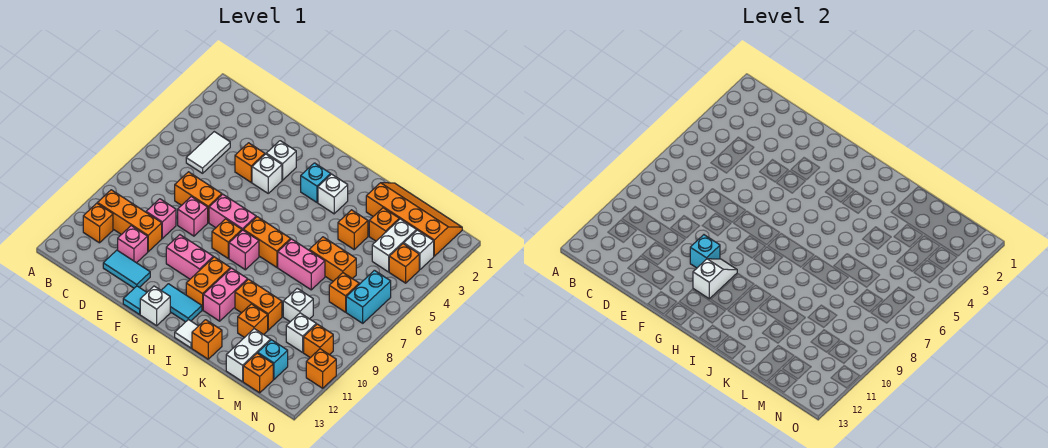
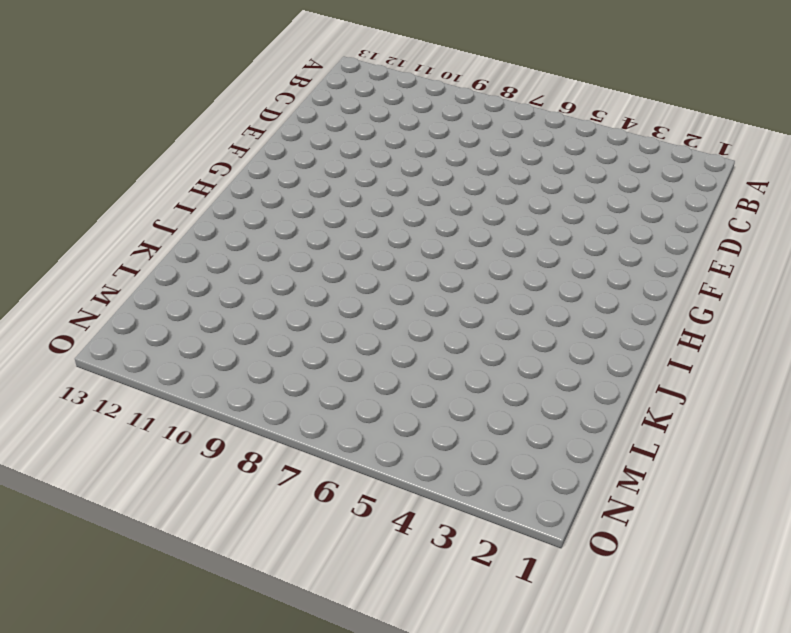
none -> orange 1x3 brick [98,190,162,252]
none -> orange 1x1 brick [83,203,113,243]
none -> white 1x2 tile [186,132,230,173]
none -> orange 1x2 brick [175,172,222,223]

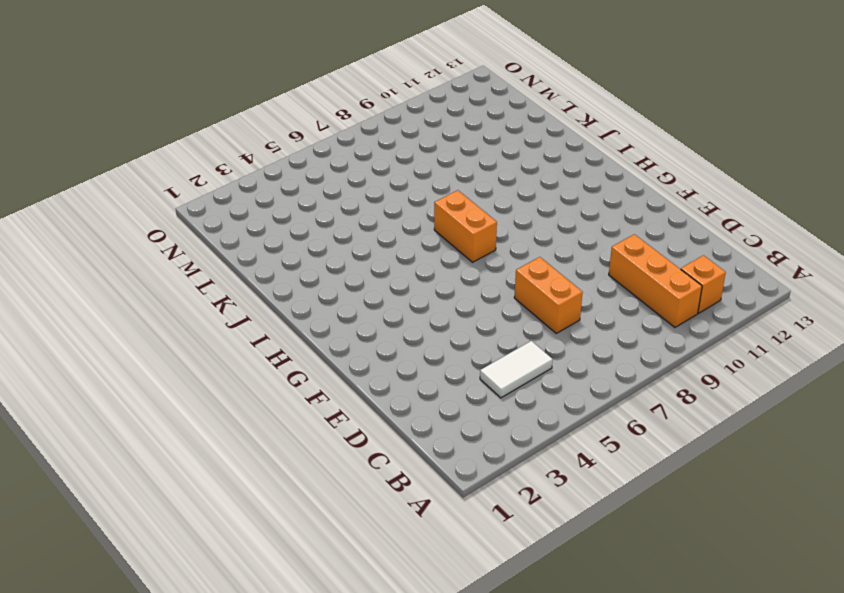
none -> pink 1x1 brick [146,199,176,238]
none -> pink 1x1 brick [118,226,148,263]
none -> cyan 1x2 tile [103,250,150,288]
none -> orange 1x1 brick [235,143,265,182]

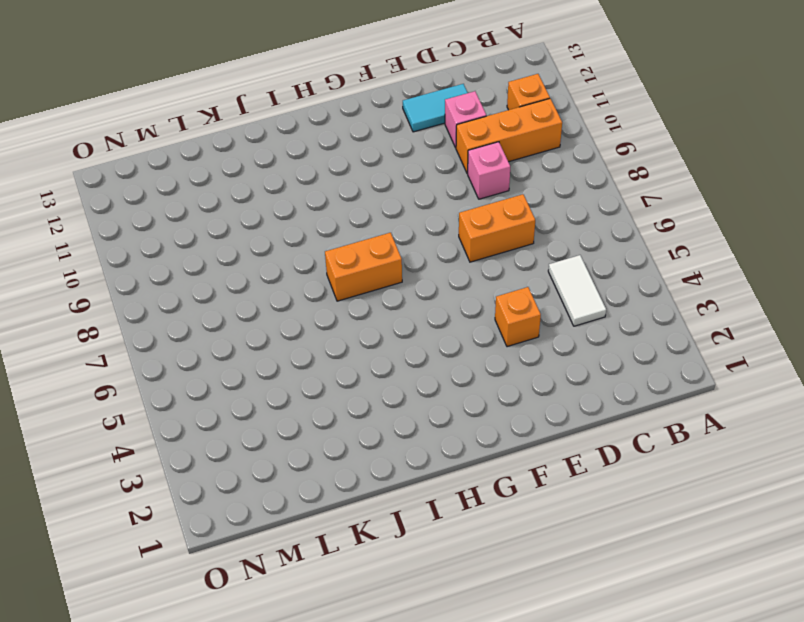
none -> pink 1x1 brick [178,197,208,236]
none -> white 1x1 brick [266,141,296,180]
none -> white 1x1 brick [252,154,282,193]
none -> pink 1x2 brick [209,194,256,230]

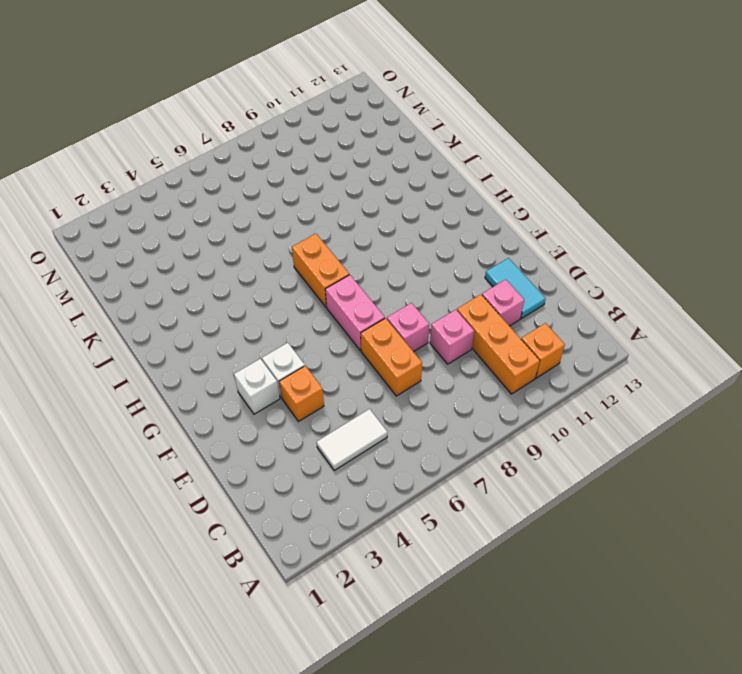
none -> pink 1x2 brick [166,235,213,279]
none -> cyan 1x1 tile [123,286,147,314]
none -> orange 1x1 brick [212,219,242,258]
none -> cyan 1x2 tile [161,284,202,322]

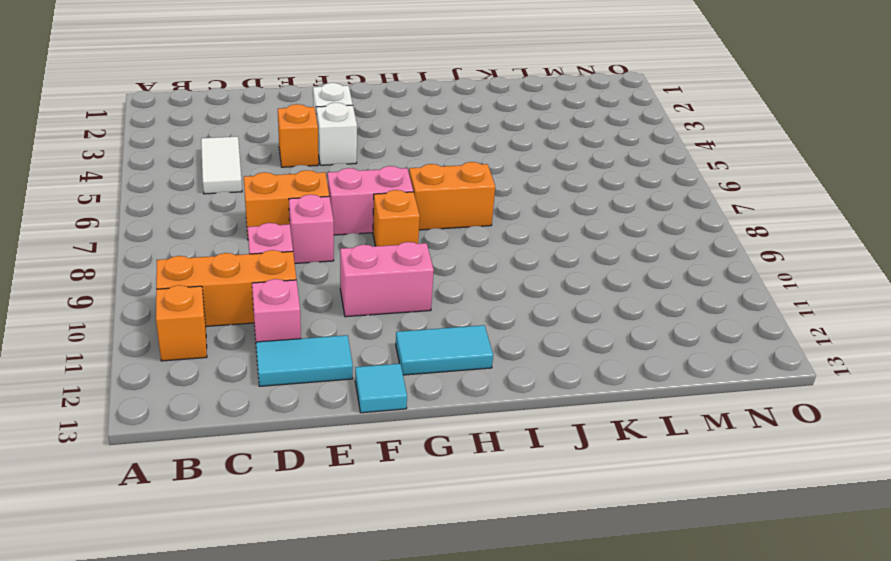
none -> white 1x1 brick [140,286,170,326]
none -> cyan 1x1 brick [301,163,331,202]
none -> pink 1x1 brick [229,230,259,270]
none -> orange 1x2 brick [186,257,230,310]

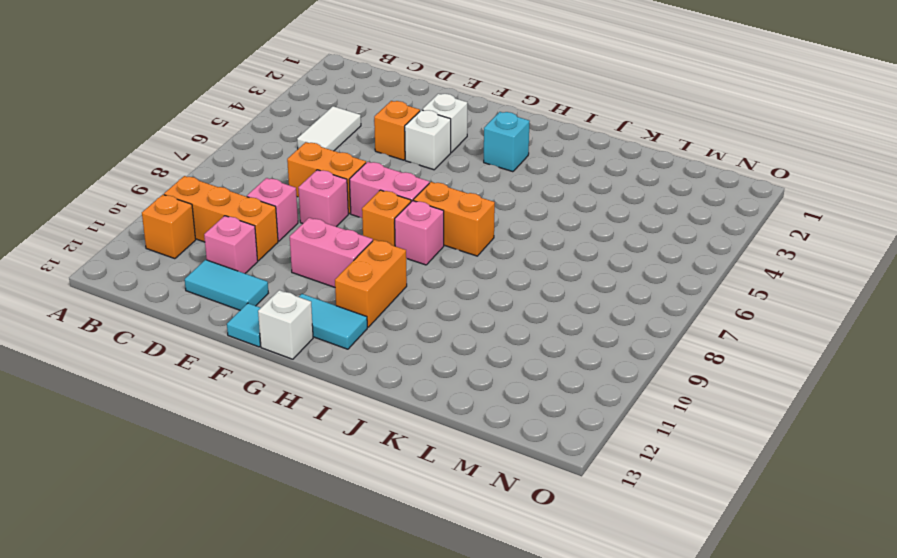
none -> white 1x1 brick [318,174,348,214]
none -> pink 1x2 brick [203,268,248,321]
none -> white 1x1 tile [175,320,198,348]
none -> pink 1x2 brick [278,239,325,290]

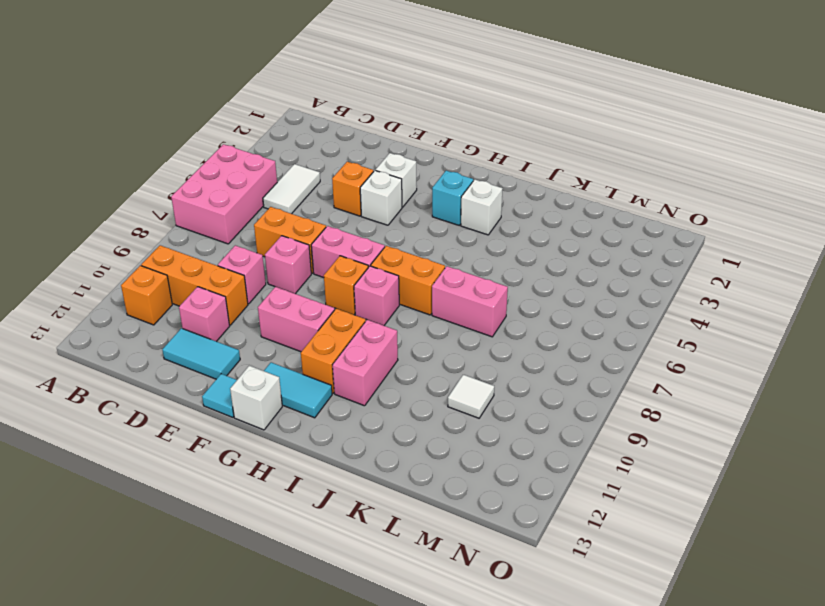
pink 2x3 brick [171,144,277,244] -> none
white 1x1 tile [448,375,494,418] -> white 1x1 tile moved to [175,320,198,348]
none -> orange 1x2 brick [235,279,282,330]
none -> orange 1x1 brick [192,320,222,359]
none -> orange 2x4 slope [366,183,462,256]
none -> orange 1x1 brick [338,210,368,249]

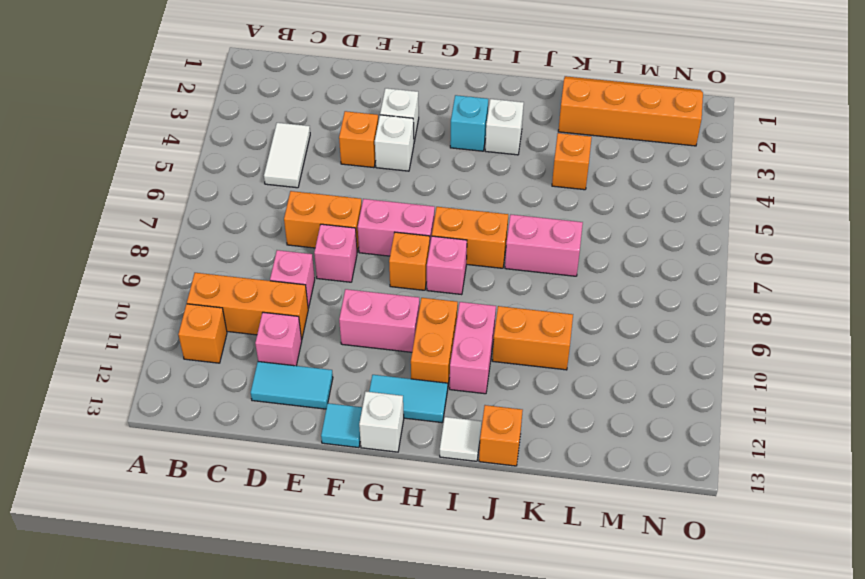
none -> orange 1x2 brick [309,237,356,281]
none -> orange 1x1 brick [238,304,268,338]
none -> orange 1x1 brick [369,208,399,241]
none -> white 1x1 brick [283,288,313,322]

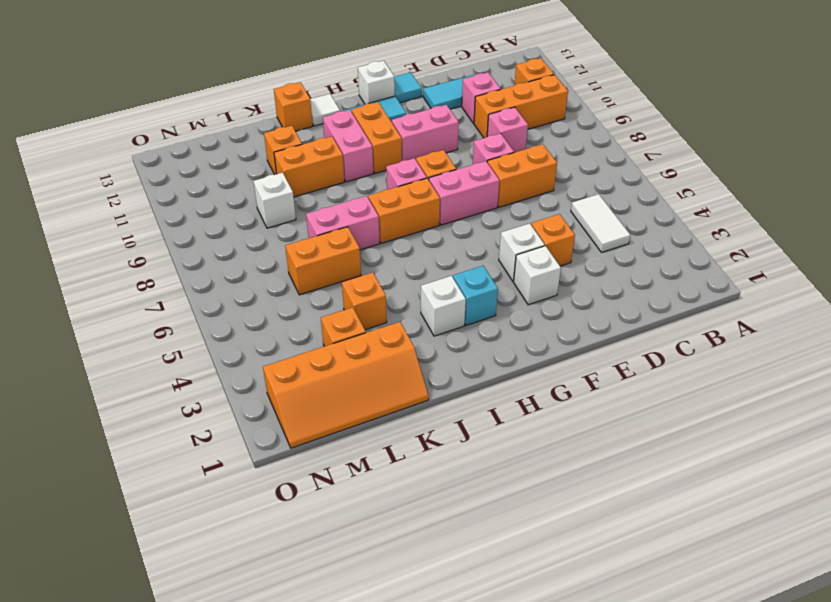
none -> white 1x2 brick [226,329,271,382]
none -> white 1x2 brick [372,219,416,272]
none -> orange 1x1 brick [329,273,359,312]
none -> white 1x1 brick [286,313,316,352]

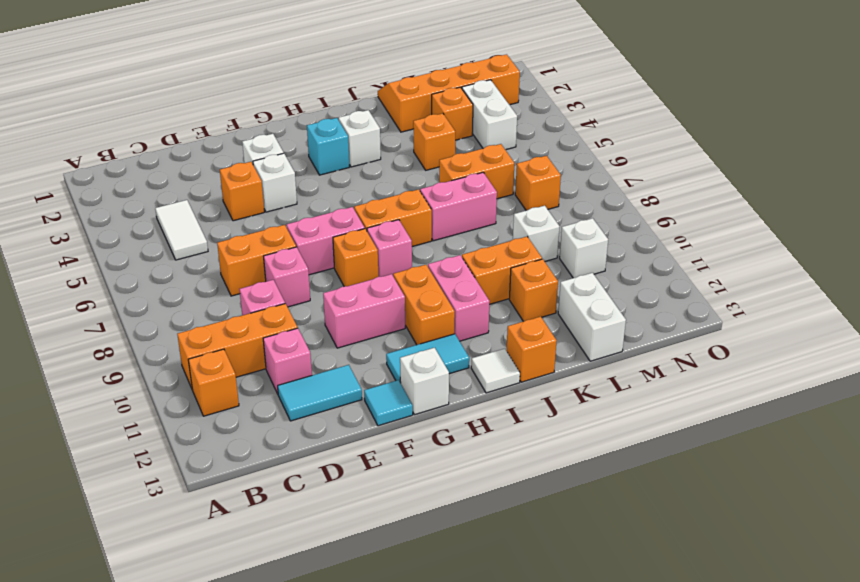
none -> cyan 1x1 brick [258,340,288,379]
none -> orange 1x1 brick [243,353,273,393]
none -> white 1x1 brick [404,230,434,270]
none -> orange 1x1 brick [389,244,419,283]

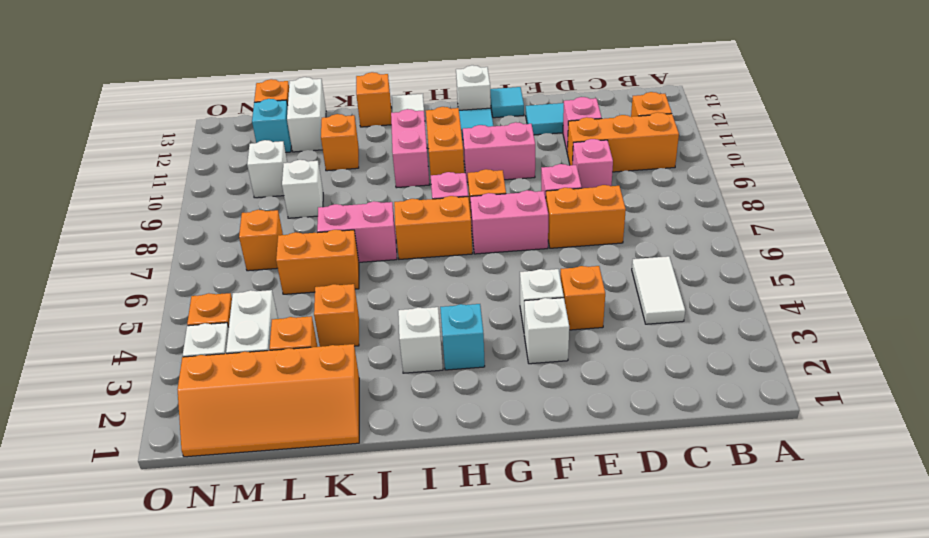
none -> orange 1x2 brick [235,279,282,330]
none -> cyan 1x2 brick [346,270,391,323]
none -> orange 1x1 brick [304,324,333,358]
none -> orange 1x1 brick [306,349,336,388]

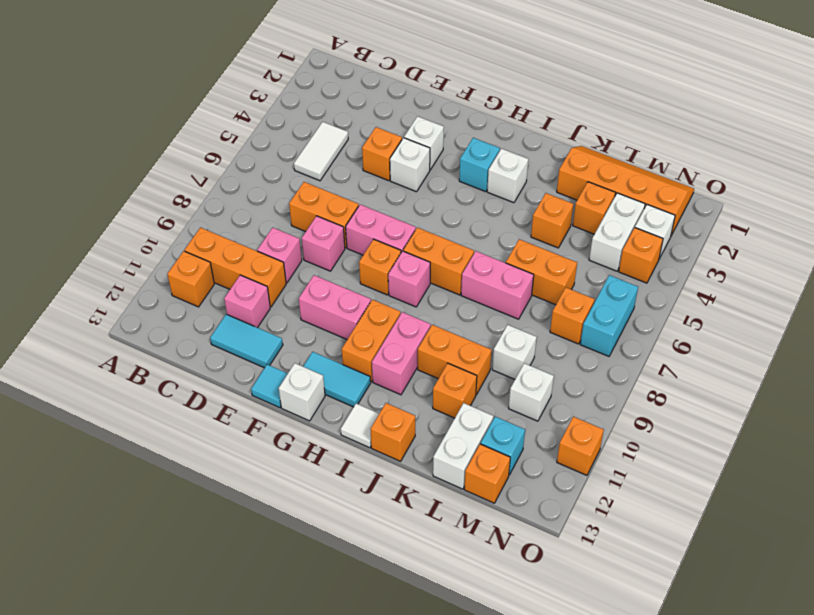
none -> orange 1x1 brick [304,324,333,358]
none -> cyan 1x1 brick [690,235,720,268]
none -> white 1x2 slope [693,259,737,299]

